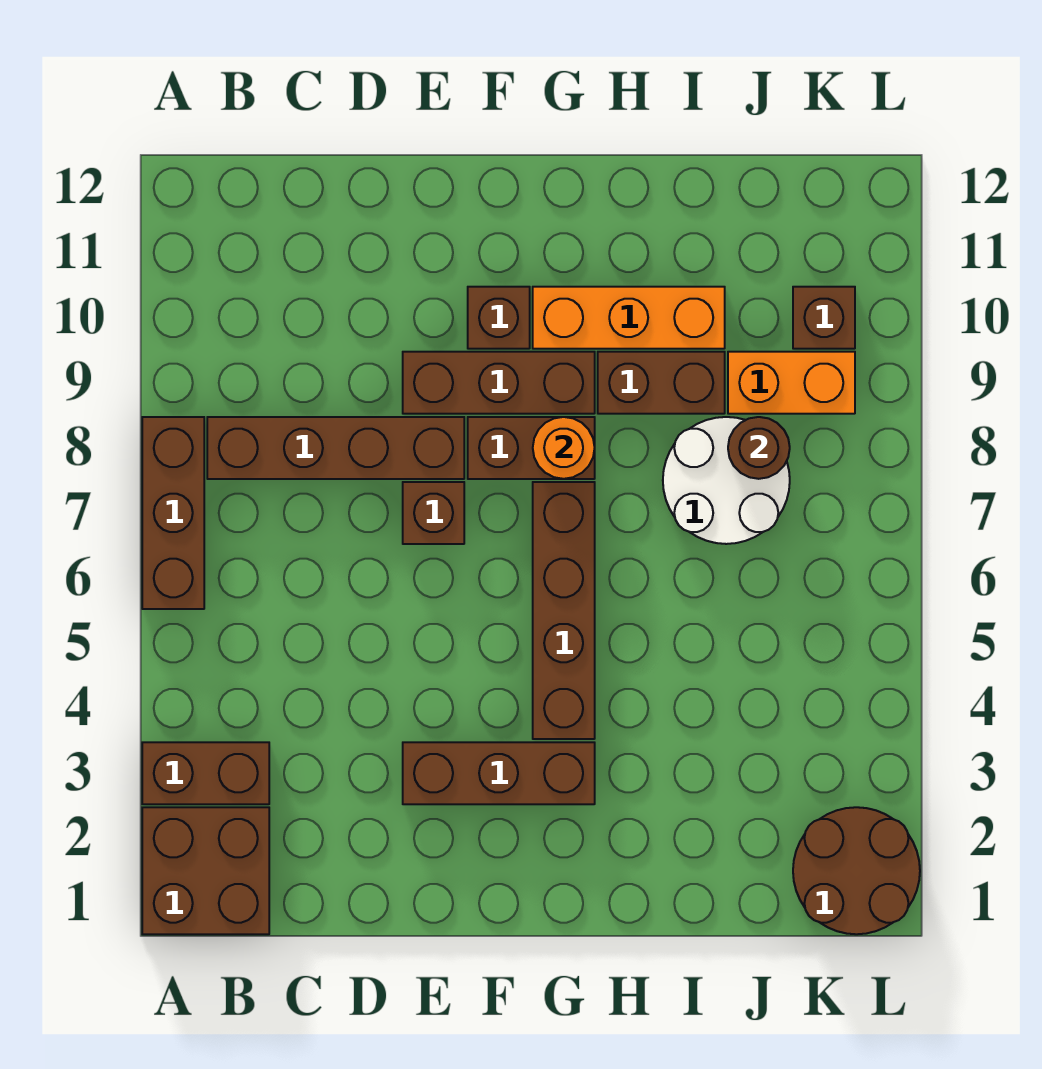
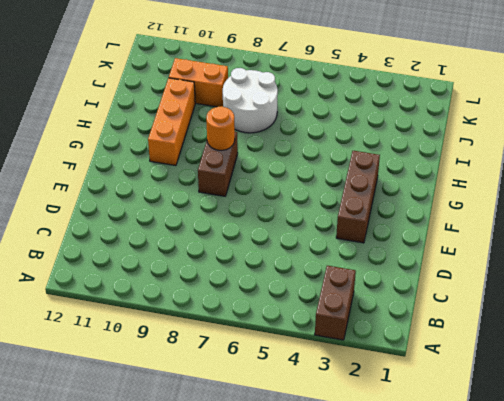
orange 1x2 brick [169,58,228,107] -> orange 1x2 brick turned to [728,352,855,414]
none -> brown 2x2 brick [142,807,269,934]
none -> brown 1x3 brick [142,417,204,609]
none -> brown 1x4 brick [207,417,464,479]

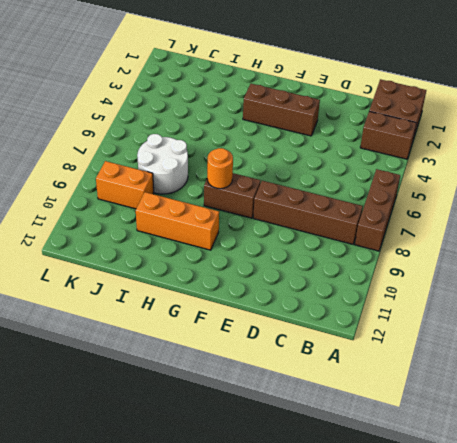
none -> brown 1x1 brick [403,482,464,544]
none -> brown 1x3 brick [403,352,595,414]
none -> brown 1x1 brick [468,287,530,349]

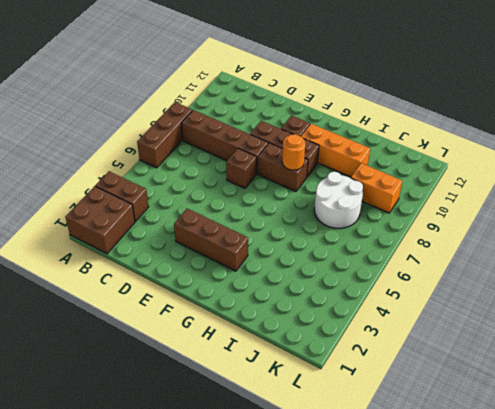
none -> brown 1x4 brick [533,482,595,739]
none -> brown 1x2 brick [598,352,725,414]
none -> brown 2x2 round brick [793,807,920,934]

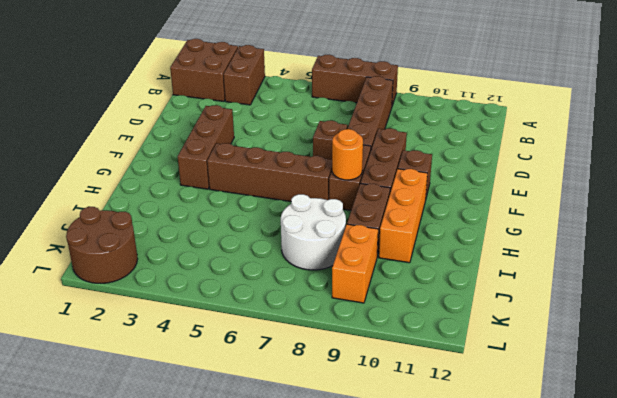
none -> brown 1x1 brick [793,287,855,349]
none -> brown 1x1 round brick [728,417,790,479]

